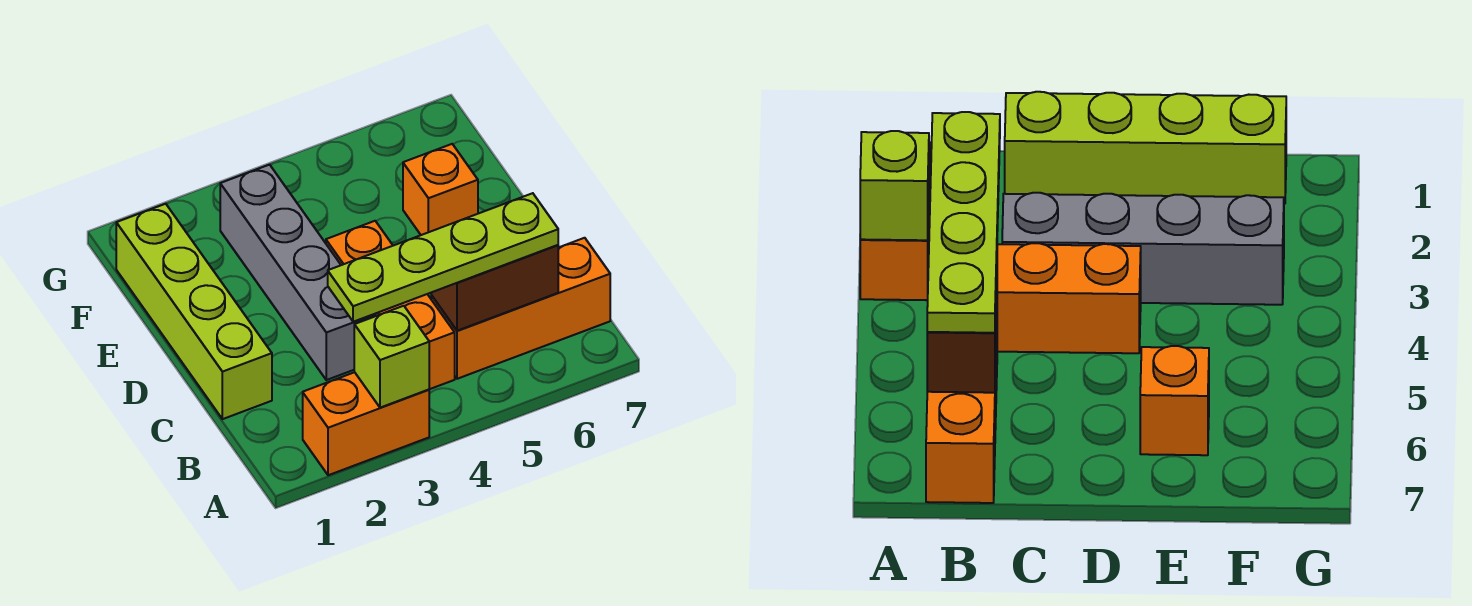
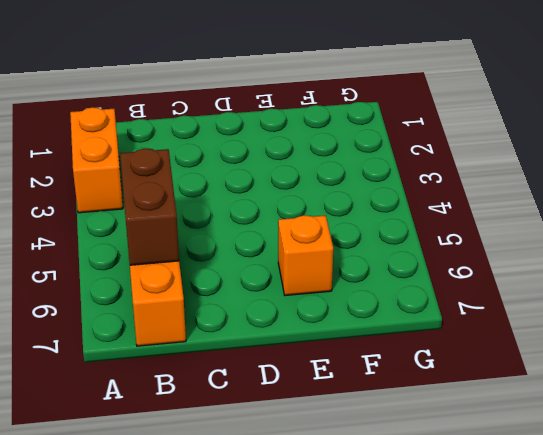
none -> orange 1x3 brick [326,221,455,389]
none -> lime 1x4 brick [116,204,272,419]

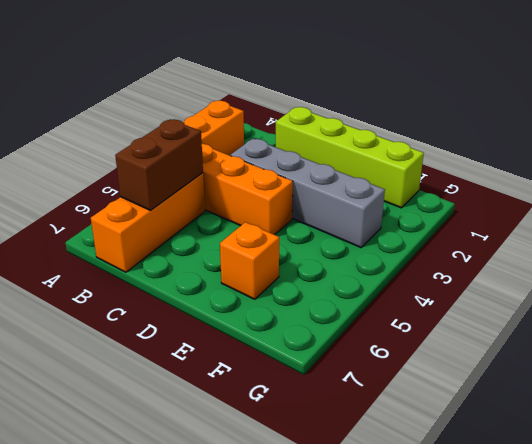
none -> lime 1x1 brick [354,306,429,408]
none -> lime 1x4 plate [328,193,558,322]

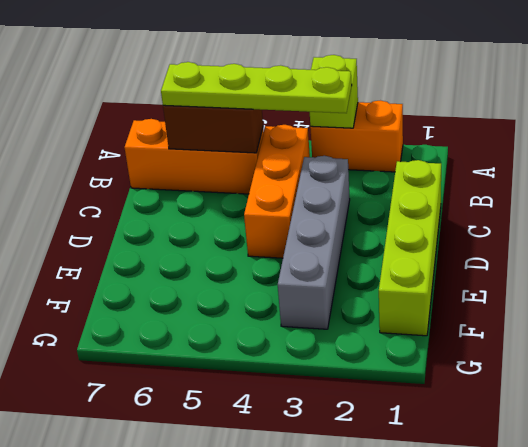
none -> orange 1x1 brick [403,144,478,235]

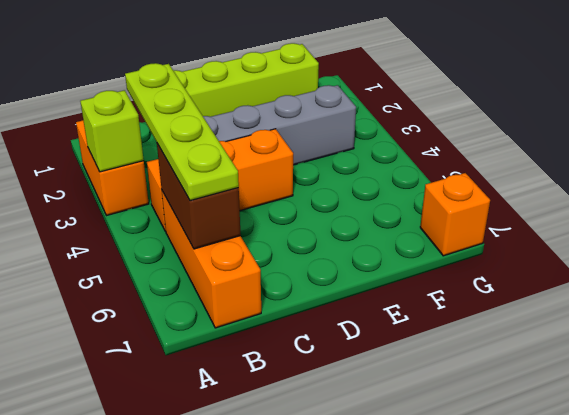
orange 1x1 brick [420,173,490,256] -> orange 1x1 brick moved to [403,144,478,235]

